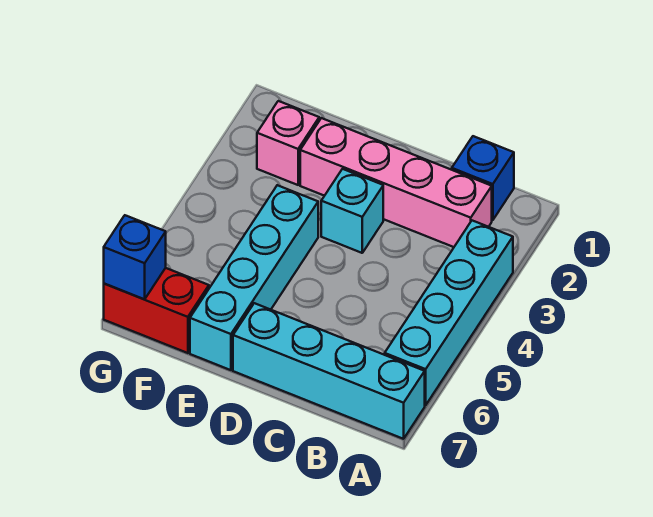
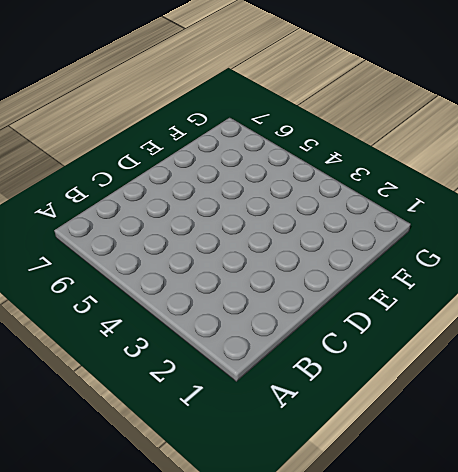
none -> cyan 1x4 brick [385,221,513,405]
none -> cyan 1x4 brick [233,303,425,439]

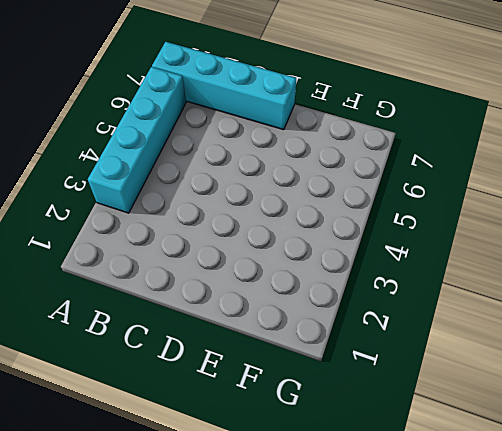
none -> blue 1x1 brick [452,136,514,220]
none -> pink 1x4 brick [300,118,492,247]

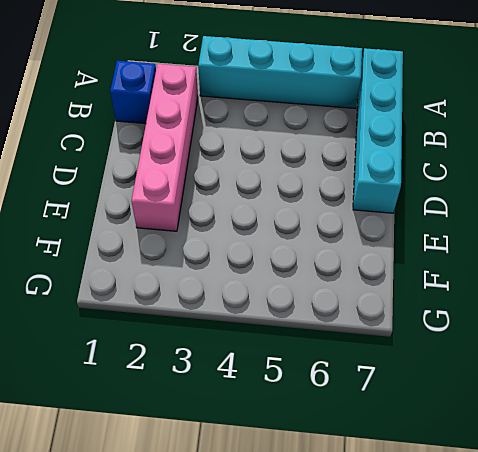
none -> cyan 1x1 brick [321,169,383,253]
none -> cyan 1x4 brick [190,185,318,370]

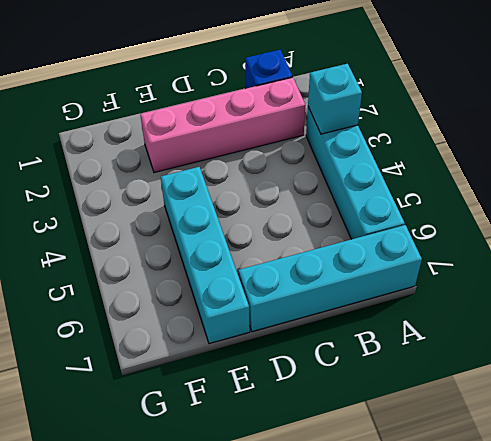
cyan 1x1 brick [308,64,362,134] -> cyan 1x1 brick moved to [321,169,383,253]
none -> pink 1x1 brick [257,101,319,185]
none -> red 1x2 brick [104,268,209,353]

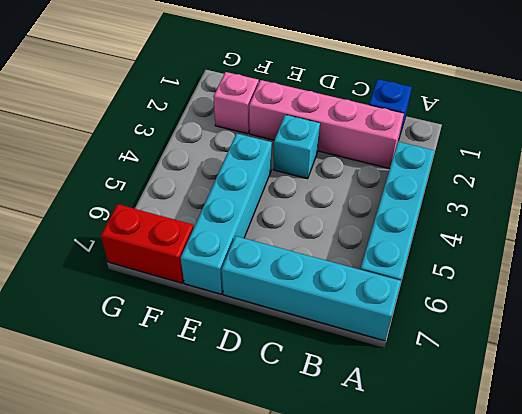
none -> blue 1x1 brick [104,215,166,299]

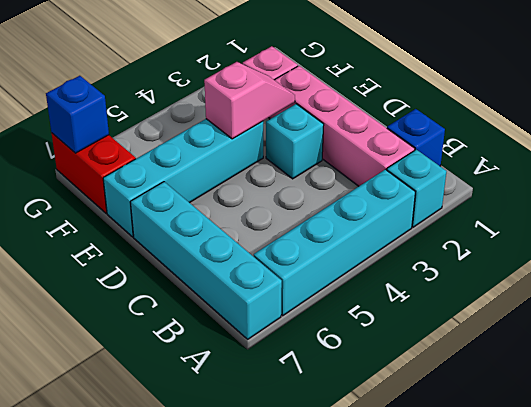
cyan 1x1 brick [387,150,447,227] -> none
pink 1x2 slope [204,62,295,139] -> none

